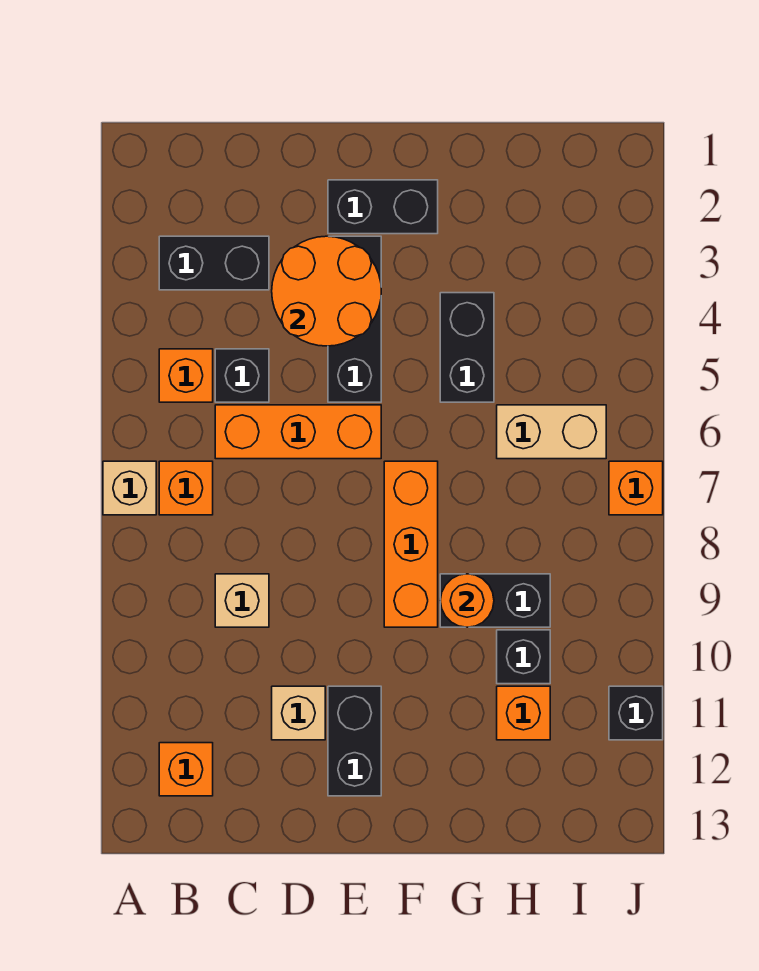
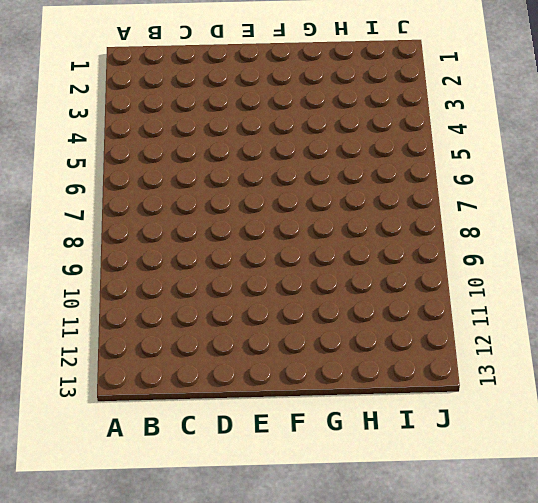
none -> tan 1x1 brick [103,461,156,515]
none -> black 1x2 brick [159,236,269,290]
none -> orange 1x1 brick [159,349,213,402]

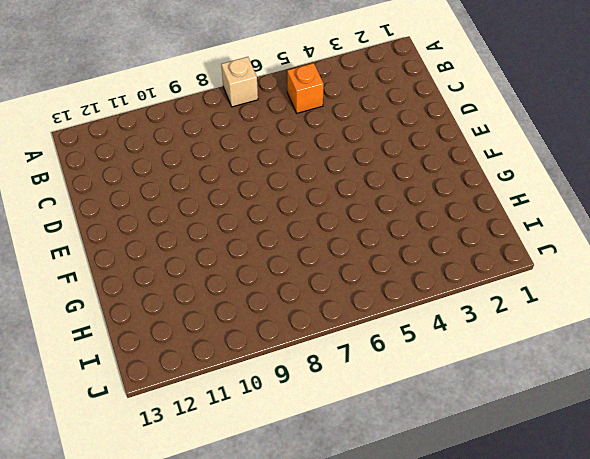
none -> black 1x2 brick [159,236,269,290]
none -> orange 1x1 brick [159,461,213,515]
none -> orange 1x1 brick [159,743,213,796]

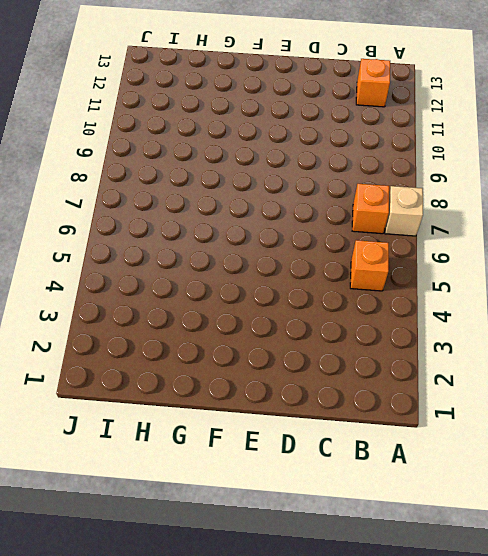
none -> black 1x2 brick [159,236,269,290]
none -> black 1x1 brick [215,349,269,402]
none -> orange 1x3 brick [215,405,381,459]

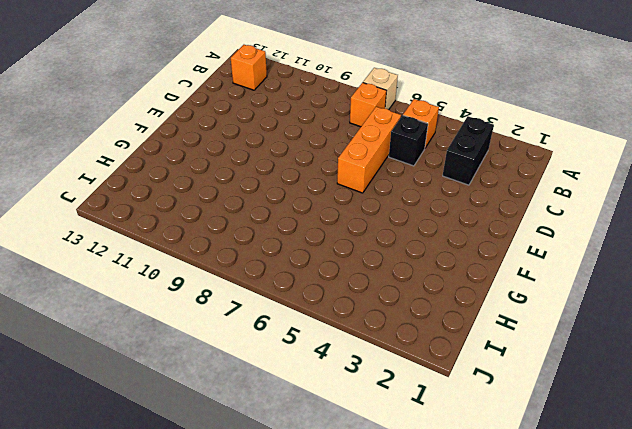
none -> tan 1x1 brick [215,574,269,627]
none -> tan 1x1 brick [272,686,325,740]
none -> black 1x2 brick [328,180,438,234]

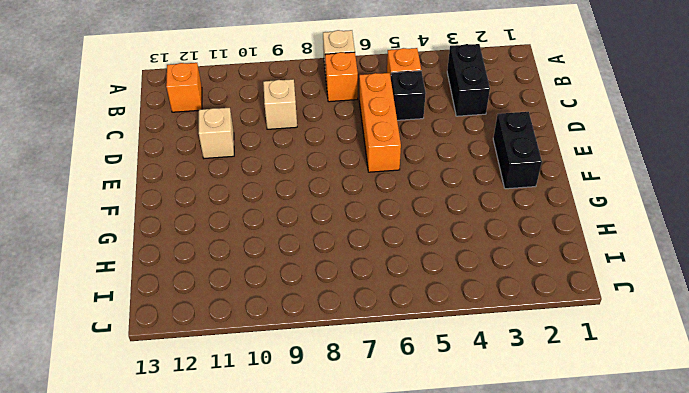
none -> black 1x3 brick [328,236,381,402]
none -> black 1x2 brick [328,686,381,796]
none -> orange 1x3 brick [384,461,438,627]

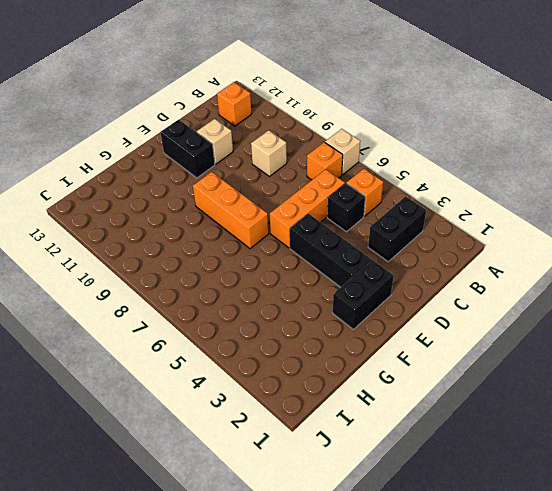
none -> black 1x2 brick [440,293,494,402]
none -> black 1x2 brick [440,574,550,627]
none -> tan 1x2 brick [497,405,606,459]

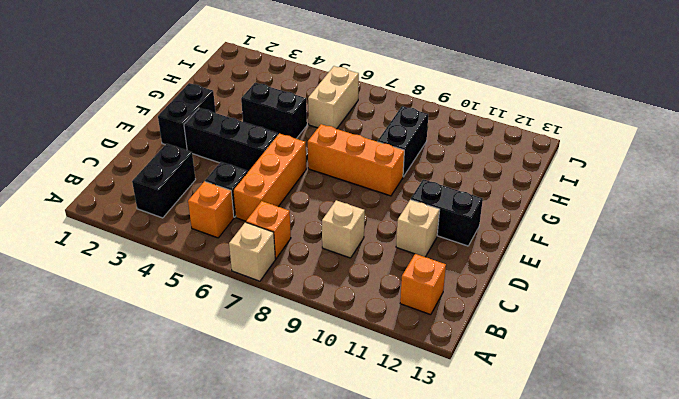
none -> black 1x1 brick [497,630,550,684]
none -> orange 1x1 brick [497,686,550,740]
none -> orange 1x1 brick [609,461,663,515]

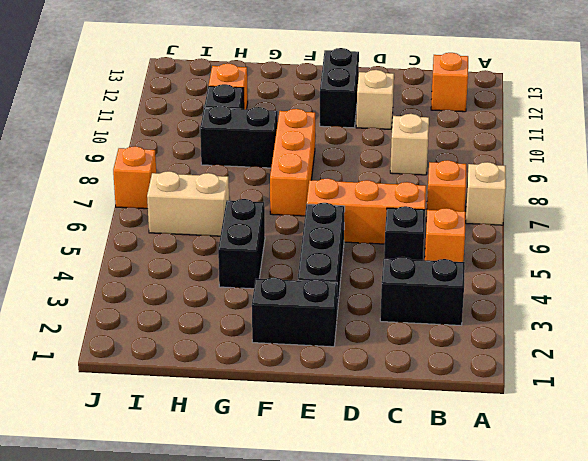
none -> black 1x1 brick [609,686,663,740]
none -> orange 2x2 round brick [272,236,381,346]
none -> orange 1x1 round brick [440,574,494,627]

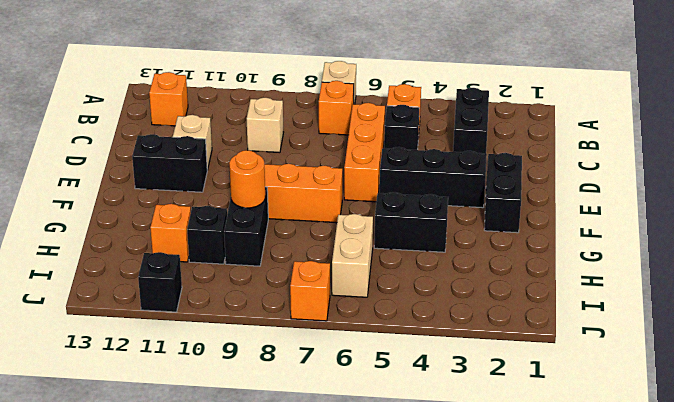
none -> orange 2x2 round brick [272,236,381,346]

